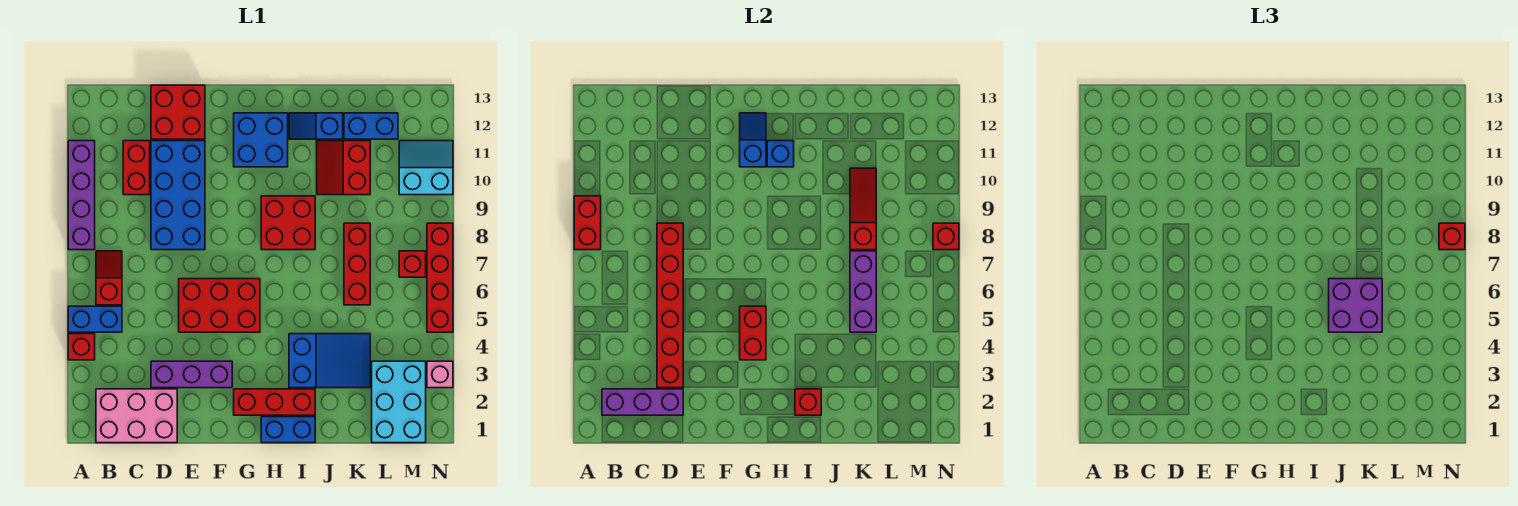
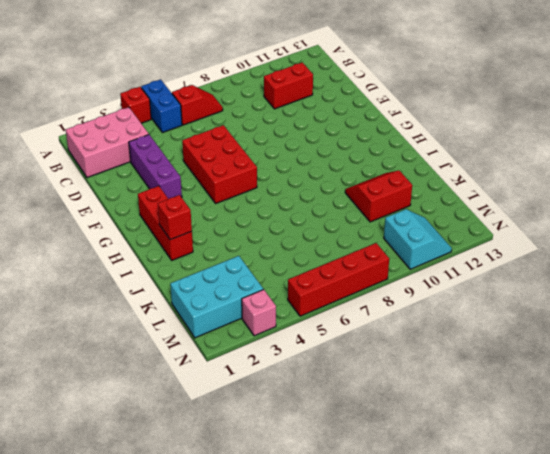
pink 2x3 brick [66,107,149,178] -> pink 2x3 brick turned to [96,389,177,443]
none -> purple 1x4 brick [68,141,95,250]
none -> blue 2x4 brick [151,141,205,250]
none -> red 2x2 brick [151,85,205,139]
none -> blue 2x2 brick [234,113,288,167]

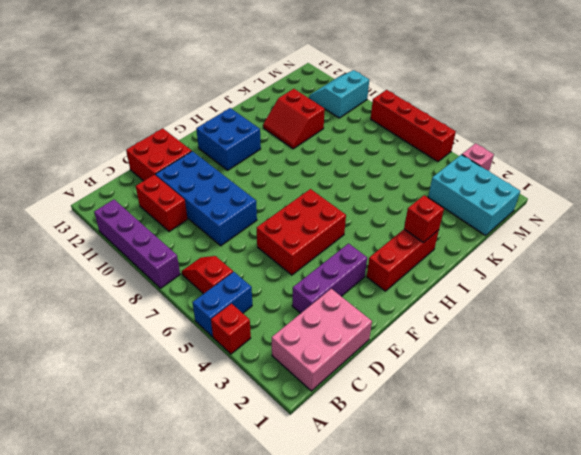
none -> blue 1x2 brick [261,417,315,443]
none -> red 2x2 brick [261,196,315,250]
none -> blue 2x3 slope [289,334,370,388]
none -> blue 1x2 slope [289,113,343,139]

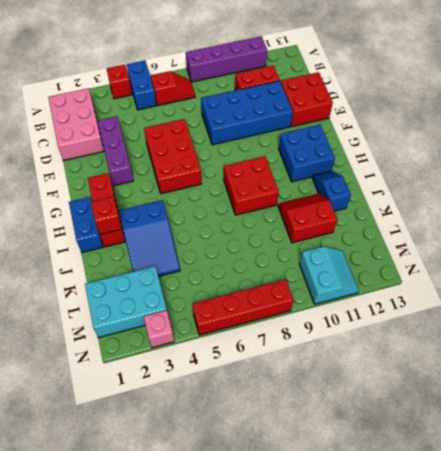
none -> red 1x3 brick [344,223,370,305]
none -> blue 1x2 brick [344,113,398,139]
none -> red 1x1 brick [399,251,426,277]
none -> red 1x2 brick [574,196,601,250]

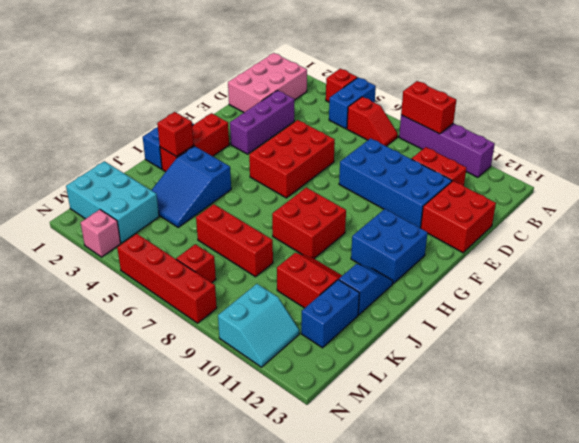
none -> purple 1x3 brick [602,389,683,415]
none -> red 1x6 brick [657,223,683,388]
none -> red 1x2 brick [740,306,766,360]
none -> blue 1x2 slope [740,113,766,167]

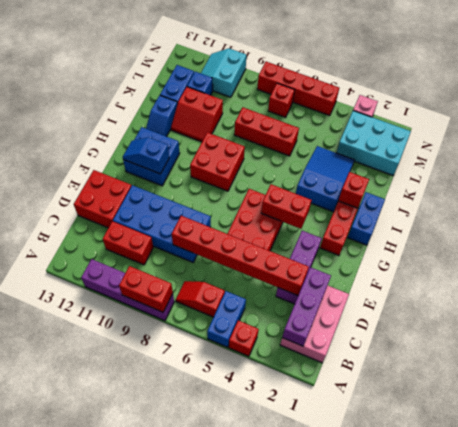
blue 1x1 brick [187,72,213,95] -> blue 1x1 brick moved to [767,141,794,167]
none -> purple 1x3 brick [850,251,876,332]
none -> red 1x3 slope [850,168,876,250]
none -> red 1x1 brick [933,223,959,250]
none -> purple 2x2 brick [1329,279,1382,332]

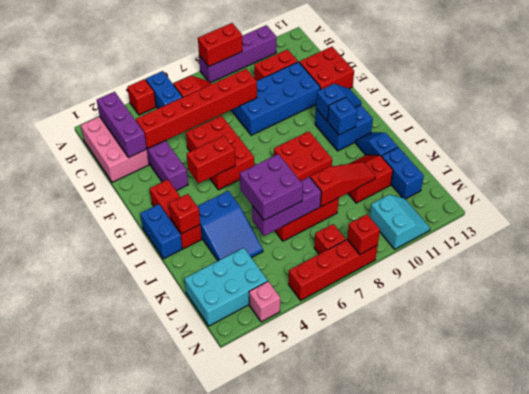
none -> red 1x1 brick [1439,223,1465,250]

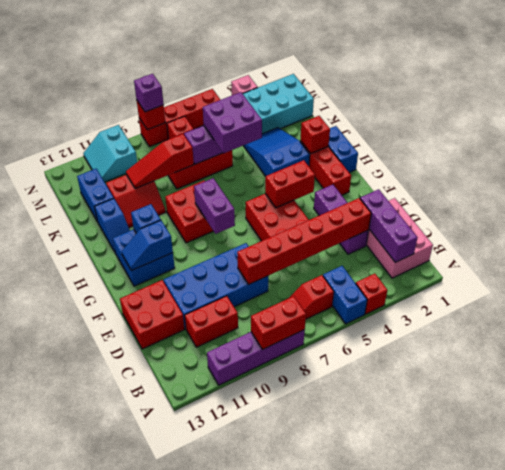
purple 1x2 brick [194,178,235,234] -> none
purple 1x1 brick [134,74,164,112] -> red 1x1 brick [1439,223,1465,250]

